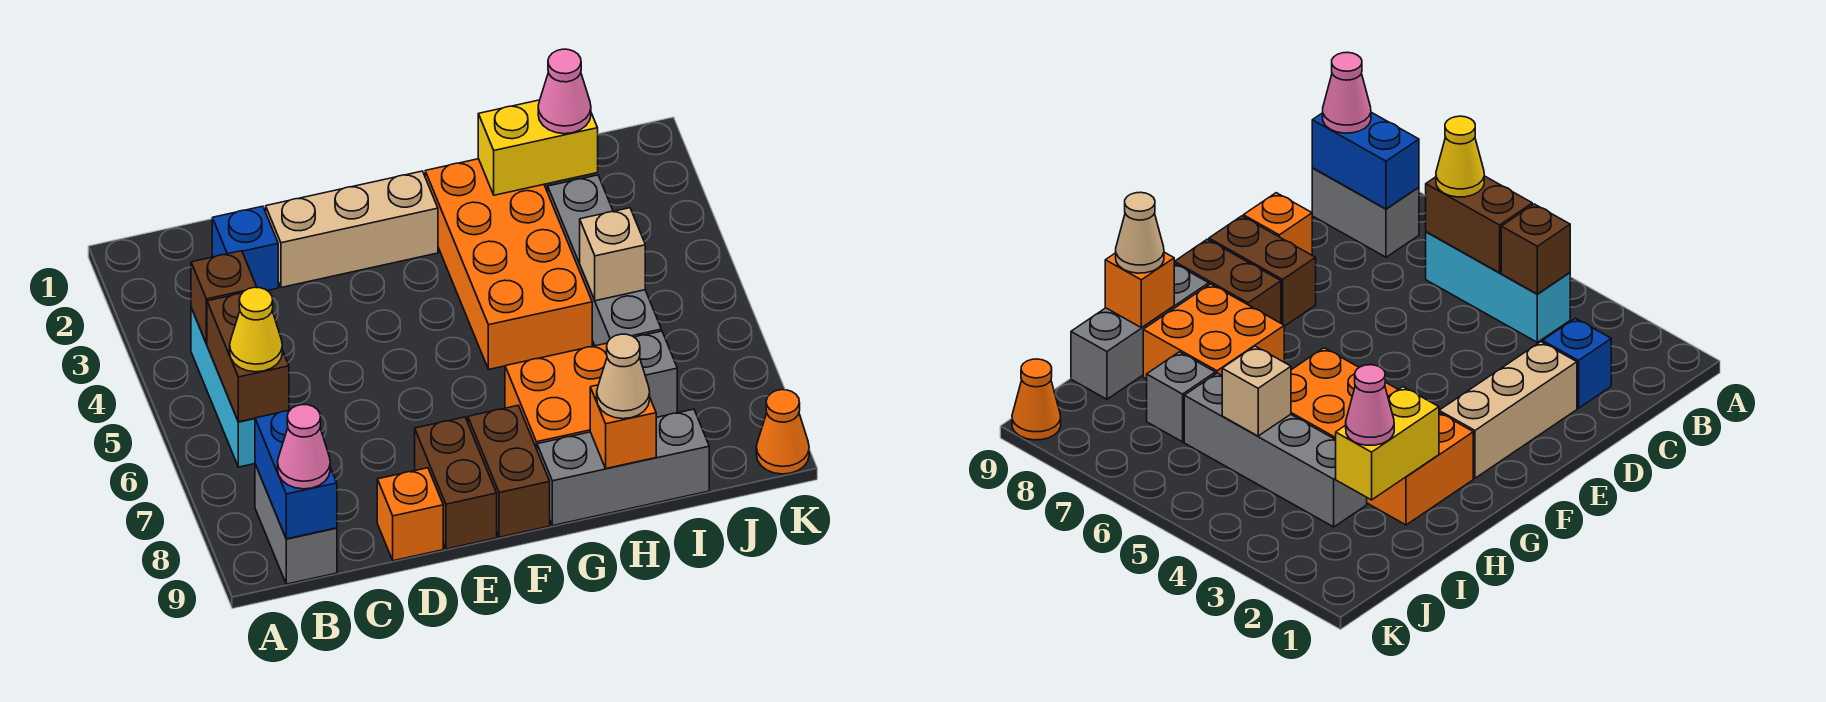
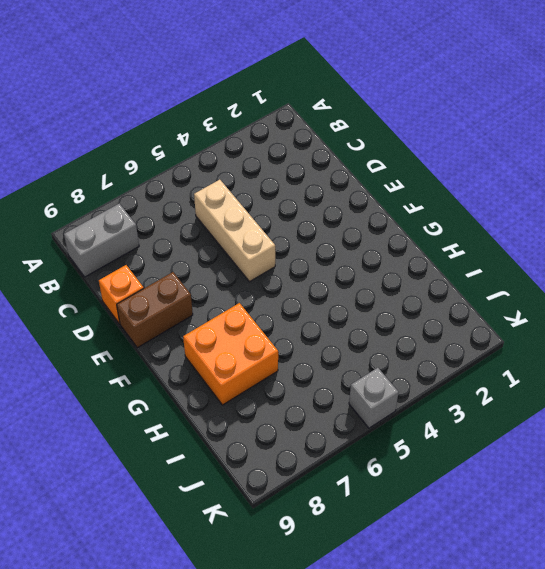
tan 1x3 brick [194,180,275,282] -> tan 1x3 brick moved to [266,171,438,288]
grey 1x1 brick [349,368,398,428] -> grey 1x1 brick moved to [635,331,677,417]
none -> cyan 1x3 brick [191,308,255,467]
none -> blue 1x1 brick [212,206,278,291]
none -> brown 1x2 brick [468,405,550,537]

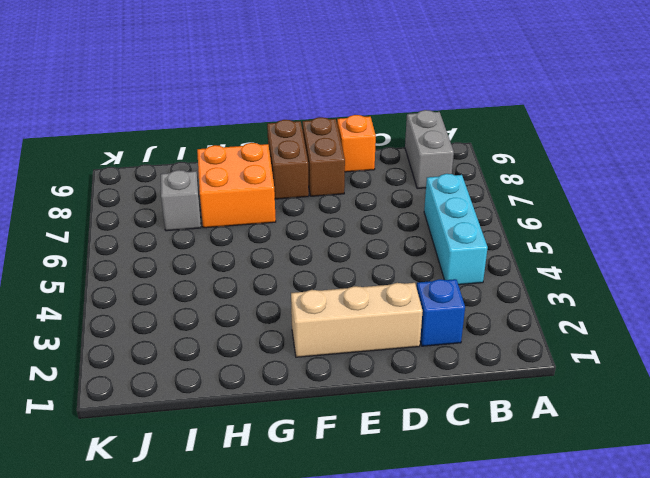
none -> orange 2x4 brick [425,159,592,369]
none -> grey 1x3 brick [537,409,709,526]
none -> grey 1x4 brick [548,175,661,346]

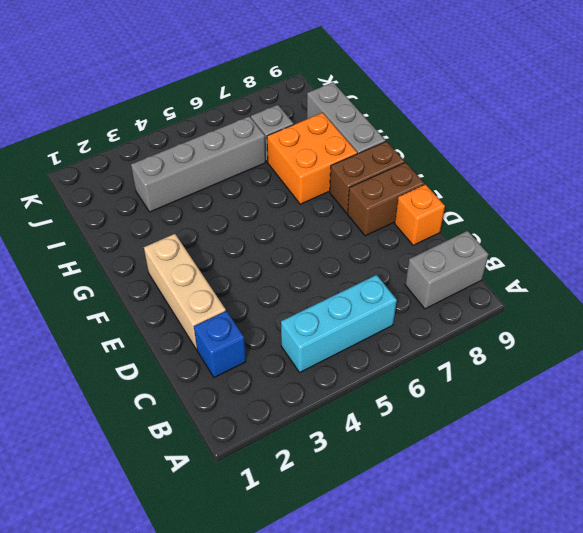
none -> orange 2x4 brick [425,159,592,369]
none -> orange 1x1 cone [756,390,809,474]
none -> brown 1x1 brick [191,251,257,344]

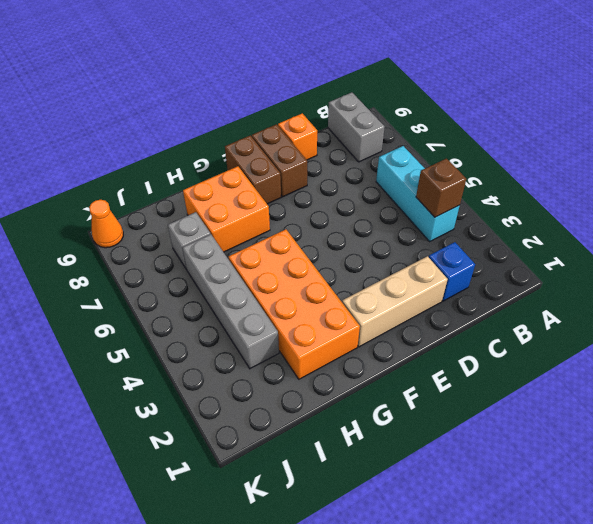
none -> grey 1x3 brick [537,409,709,526]
none -> brown 1x2 brick [207,293,289,422]
none -> blue 1x2 brick [255,410,337,539]

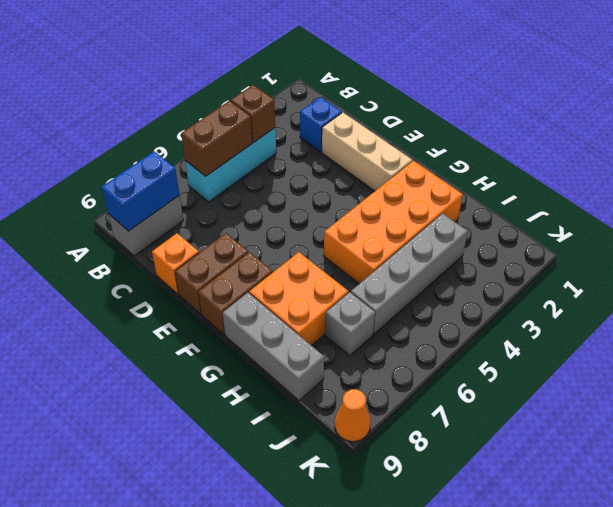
none -> yellow 1x2 brick [478,100,598,195]
none -> orange 1x1 brick [590,385,656,468]
none -> tan 1x1 brick [580,208,645,301]

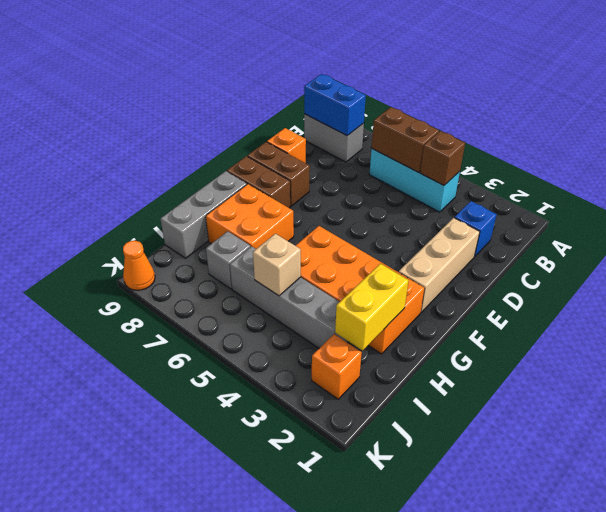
orange 1x1 brick [312,334,362,399] -> orange 1x1 brick moved to [590,385,656,468]
none -> yellow 1x1 cone [230,287,282,372]
none -> pink 1x1 cone [278,405,330,489]
none -> tan 1x1 cone [597,334,650,419]

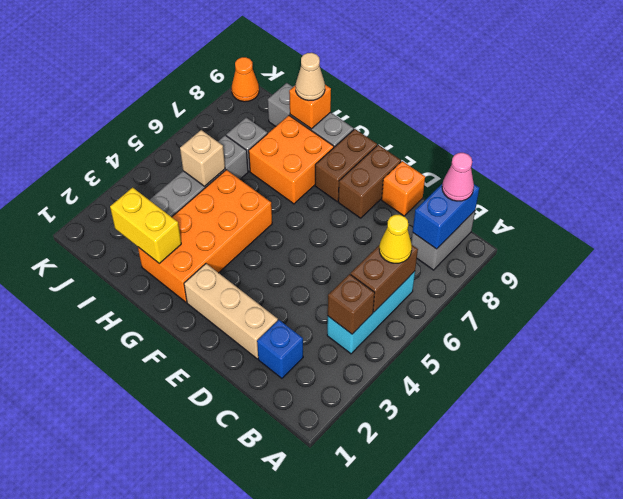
none -> pink 1x1 cone [538,49,591,134]

